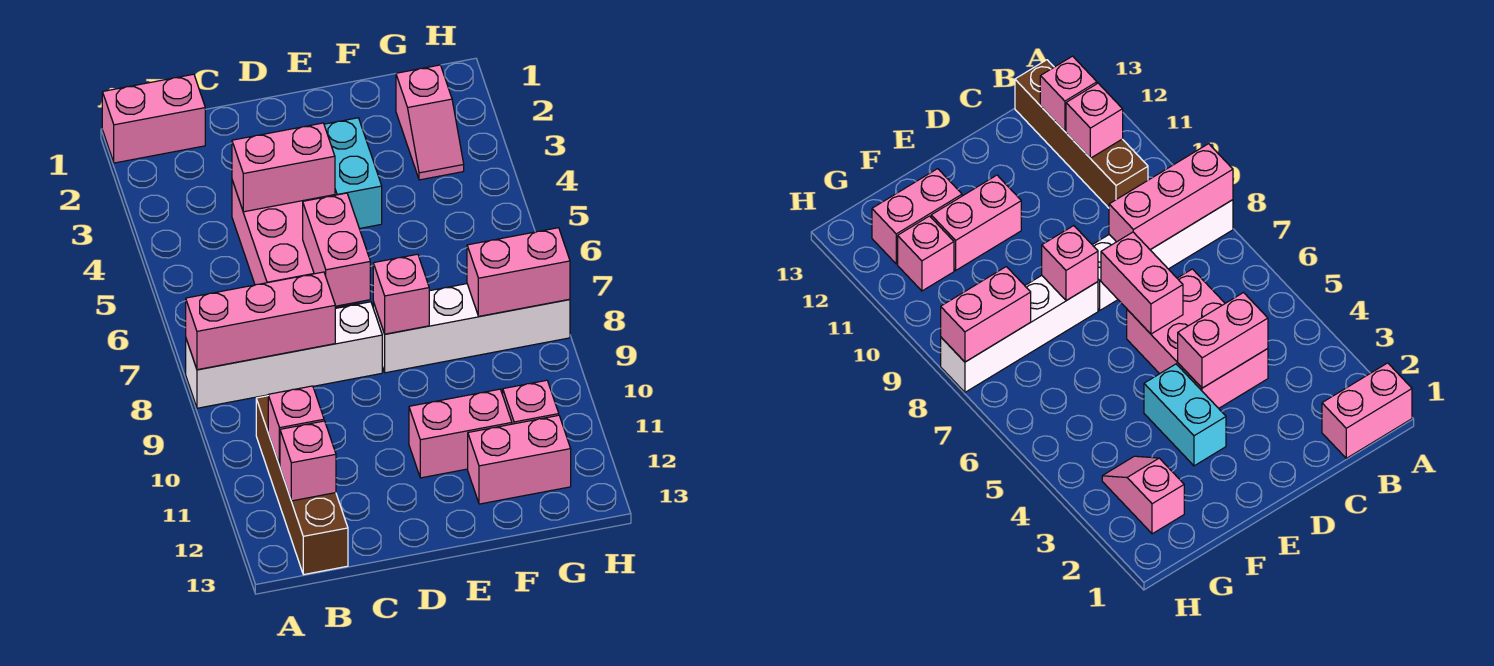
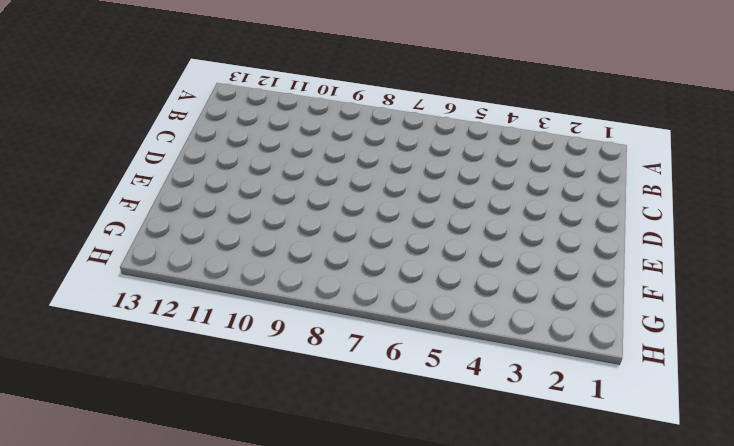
none -> pink 1x2 brick [102,74,205,163]
none -> white 1x4 brick [186,302,382,408]
none -> brown 1x4 brick [256,396,348,575]

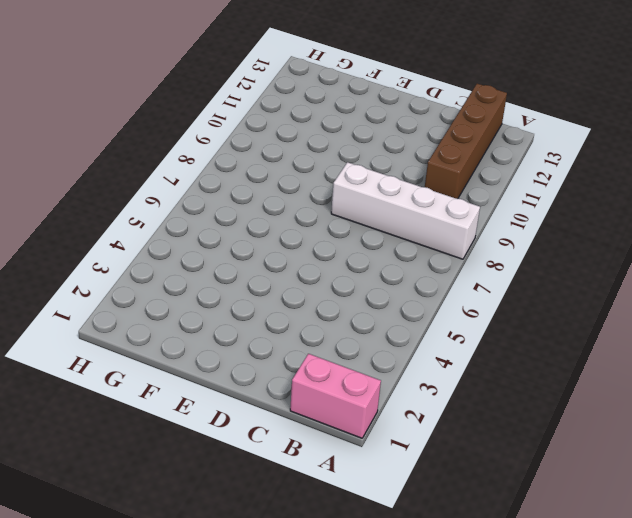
none -> pink 2x3 brick [232,180,359,308]
none -> cyan 1x2 brick [324,118,382,229]
none -> white 1x4 brick [373,284,570,373]

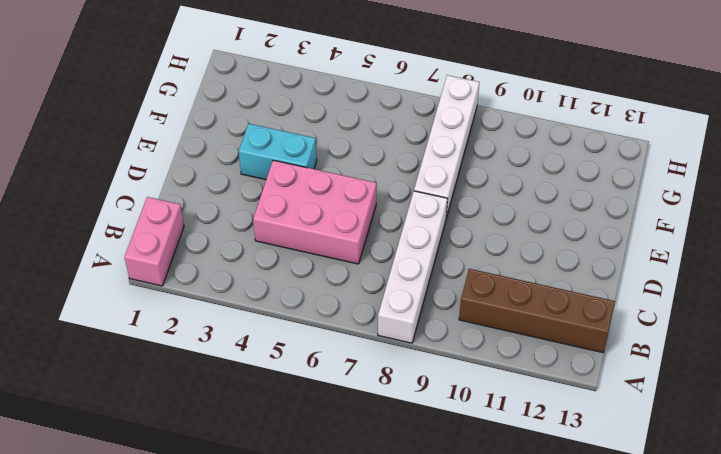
none -> pink 1x2 brick [409,389,512,478]
none -> pink 1x2 brick [468,415,571,504]
none -> pink 1x2 slope [396,65,464,180]

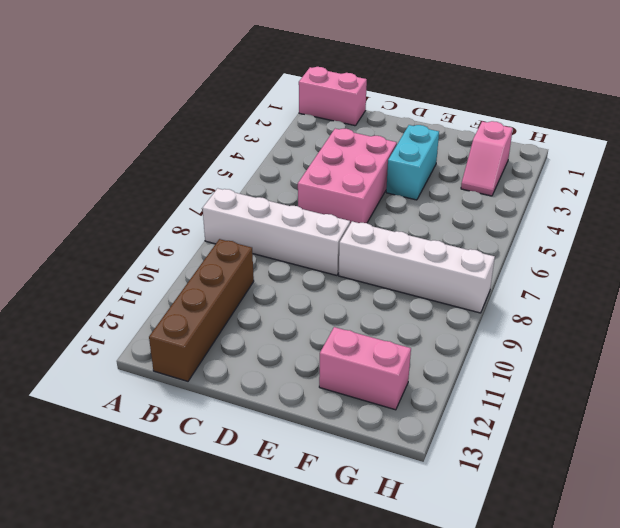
none -> pink 1x2 brick [409,389,512,478]
none -> pink 1x1 brick [503,380,559,424]
none -> pink 1x3 brick [186,272,335,370]

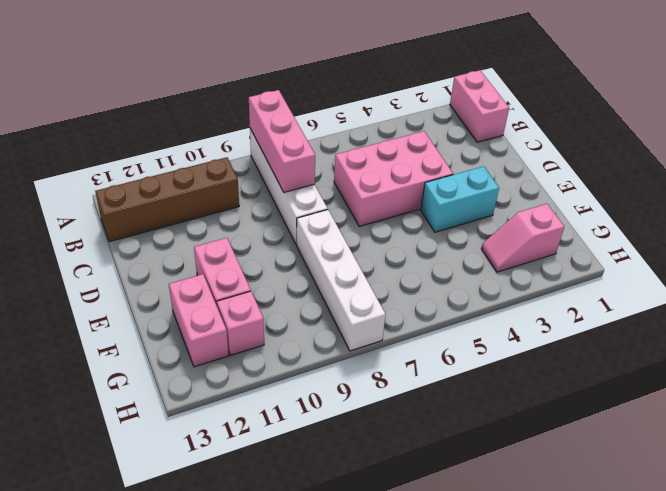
none -> pink 1x1 brick [268,386,324,466]
none -> pink 1x1 brick [280,421,336,501]
none -> pink 1x2 brick [232,123,335,212]

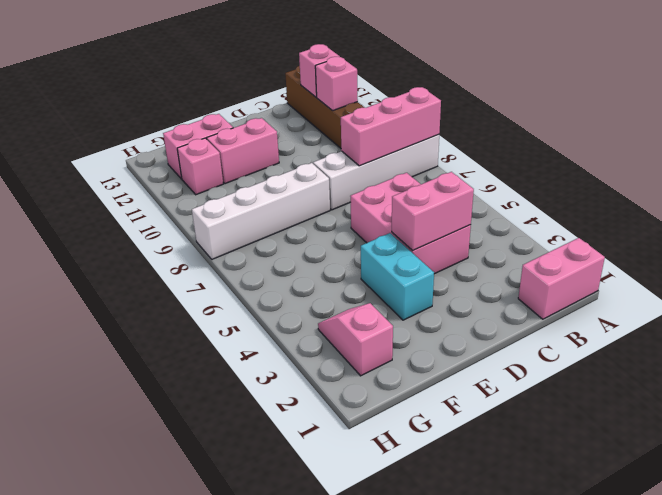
none -> pink 1x2 brick [303,193,370,306]
none -> pink 1x1 brick [373,254,429,334]
none -> pink 1x2 brick [467,228,570,316]

